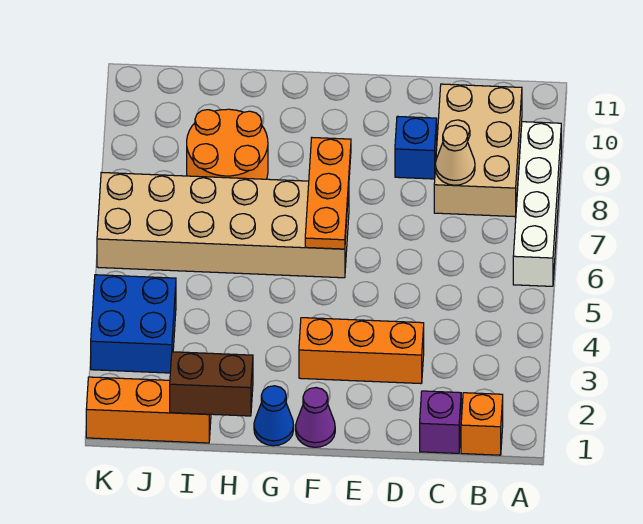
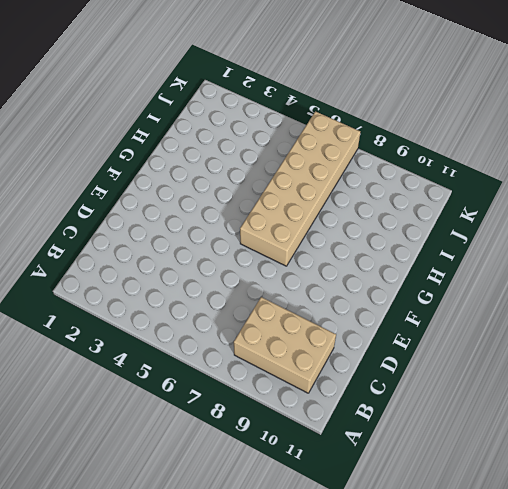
none -> white 1x4 brick [513,122,561,286]
none -> orange 1x1 brick [461,393,503,455]
none -> purple 1x1 brick [420,391,461,453]

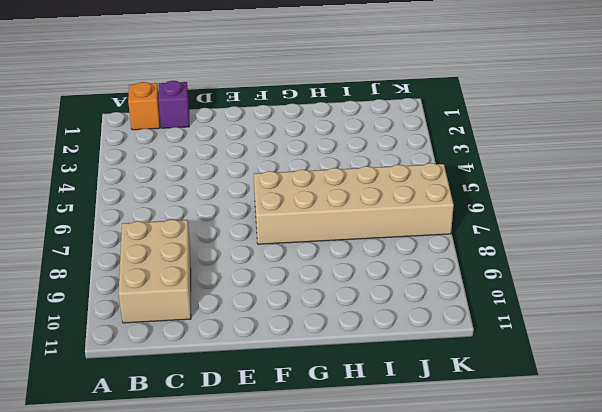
none -> white 1x4 brick [513,122,561,286]
none -> orange 1x3 brick [299,318,424,384]
none -> blue 1x1 brick [395,116,437,179]

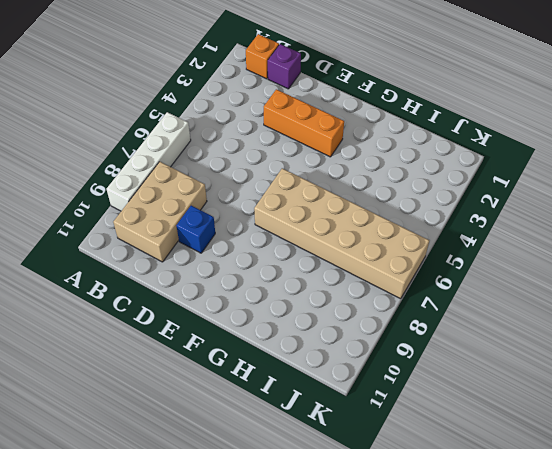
none -> purple 1x1 cone [296,388,335,447]
none -> blue 1x1 cone [254,386,294,446]
none -> orange 2x2 round brick [187,109,268,179]

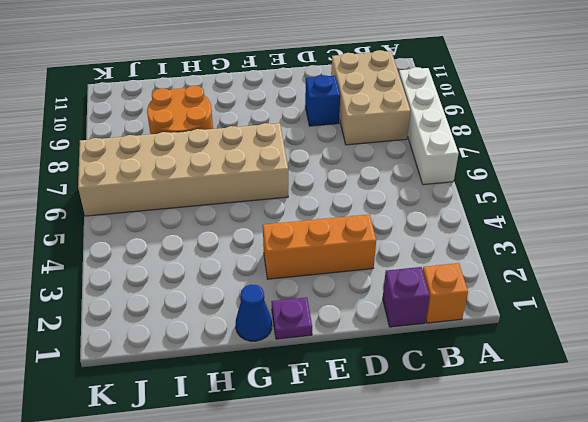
purple 1x1 plate [271,297,312,339] -> purple 1x1 cone [296,388,335,447]
none -> orange 1x3 brick [86,377,211,443]
none -> blue 2x2 brick [91,275,176,373]
none -> tan 1x1 cone [435,125,475,185]

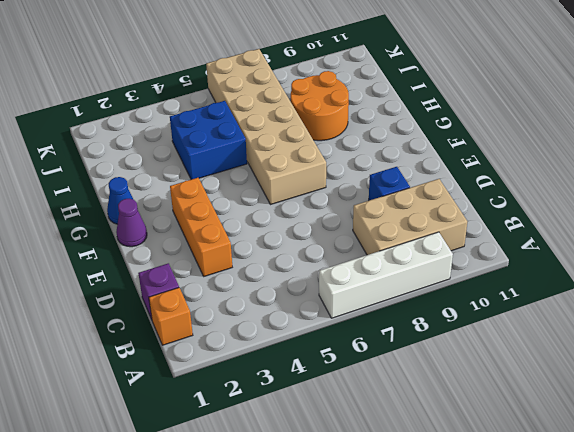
blue 2x2 brick [170,101,247,179] -> blue 2x2 brick moved to [91,275,176,373]
none -> orange 1x3 brick [86,377,211,443]
none -> tan 1x1 cone [435,125,475,185]
none -> orange 1x3 plate [305,138,351,249]

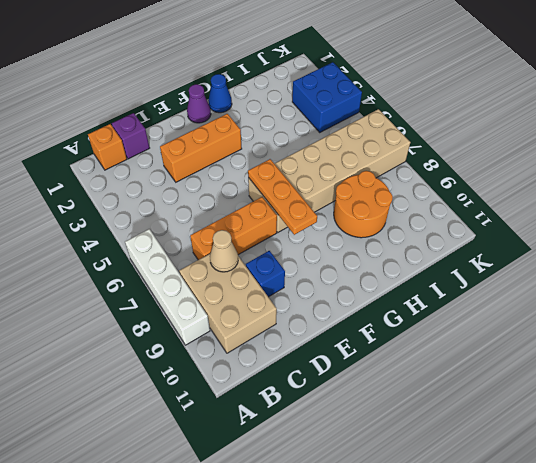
orange 1x3 brick [190,197,277,260] -> orange 1x3 brick moved to [86,377,211,443]
none -> brown 1x2 brick [170,352,253,416]

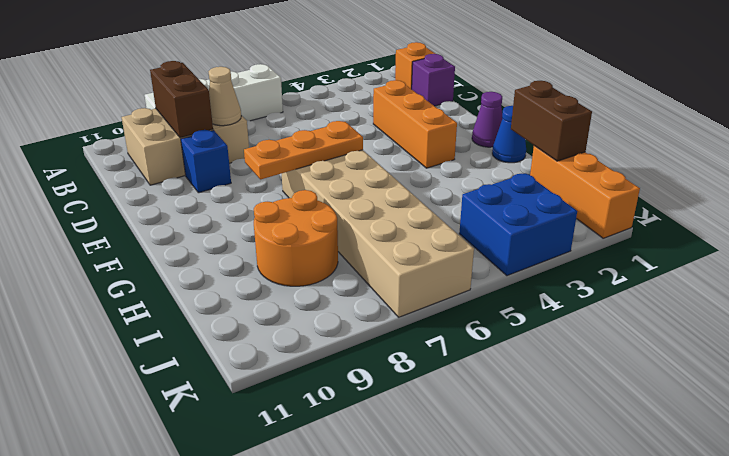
brown 1x2 brick [150,61,213,138] -> none

